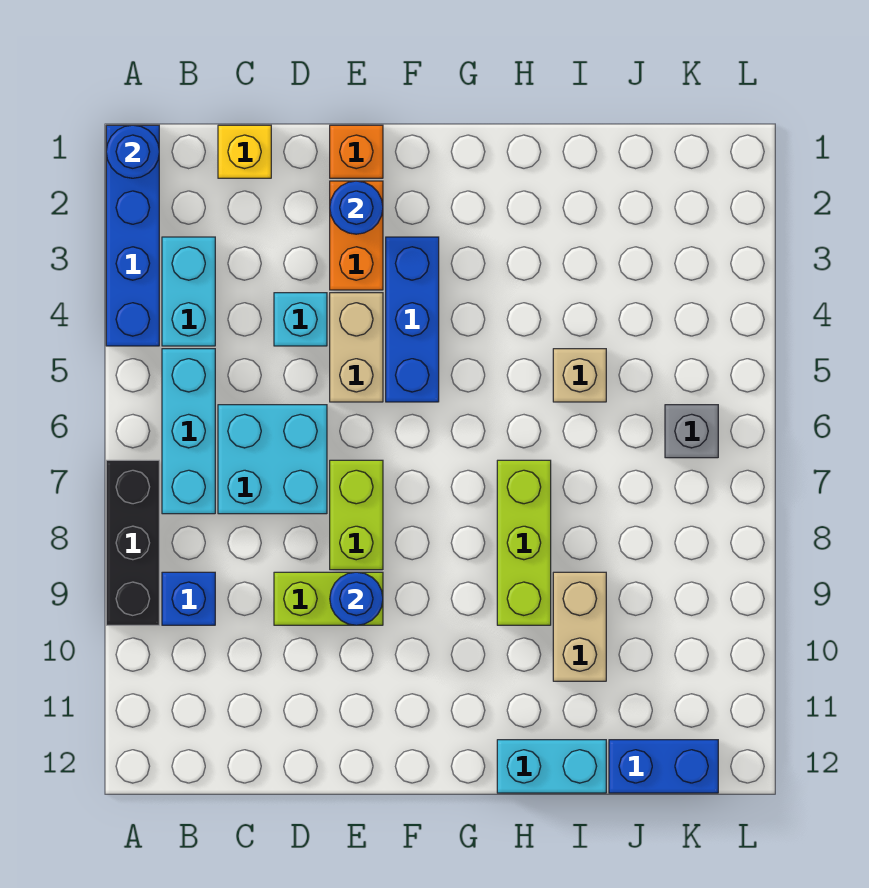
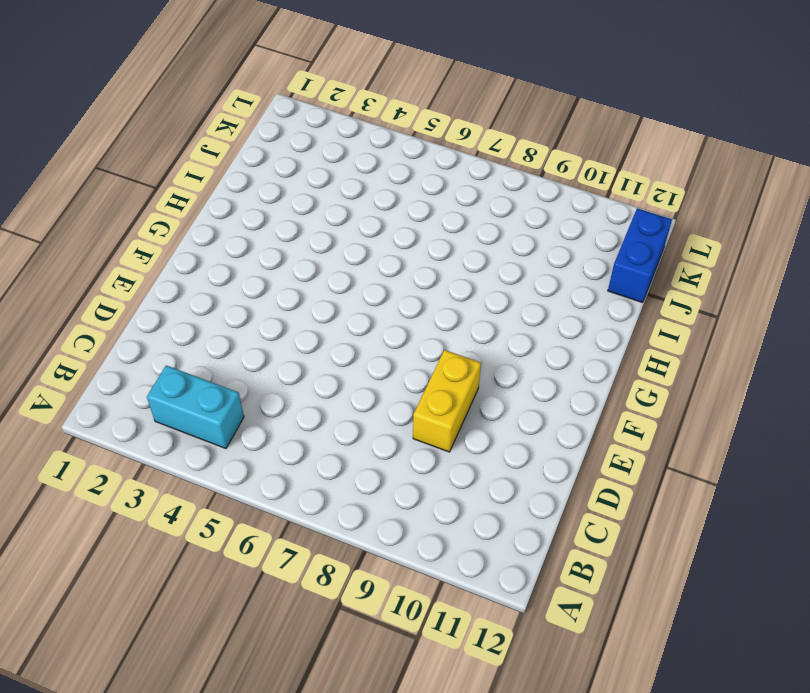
yellow 1x2 brick [413,350,481,452] -> lime 1x2 brick [274,572,383,625]
none -> blue 1x4 brick [106,125,159,346]
none -> black 1x3 brick [106,460,159,625]
none -> cyan 1x3 brick [162,349,215,514]

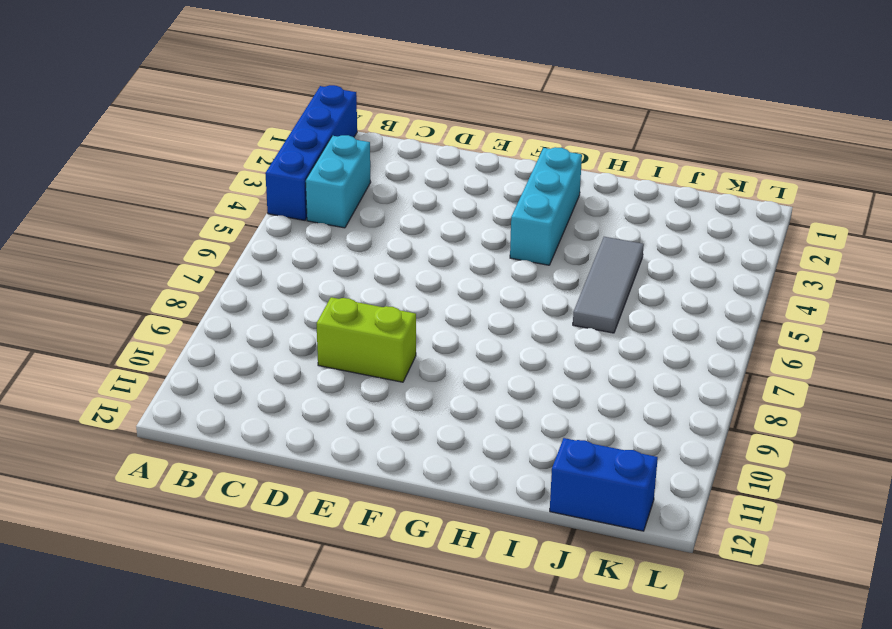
cyan 1x3 brick [510,147,582,265] -> cyan 1x3 brick moved to [162,349,215,514]
grey 1x3 tile [573,237,644,333] -> tan 1x1 brick [553,349,606,402]
none -> black 1x3 brick [106,460,159,625]
none -> blue 1x1 brick [162,572,215,625]
none -> yellow 1x1 brick [218,125,271,178]

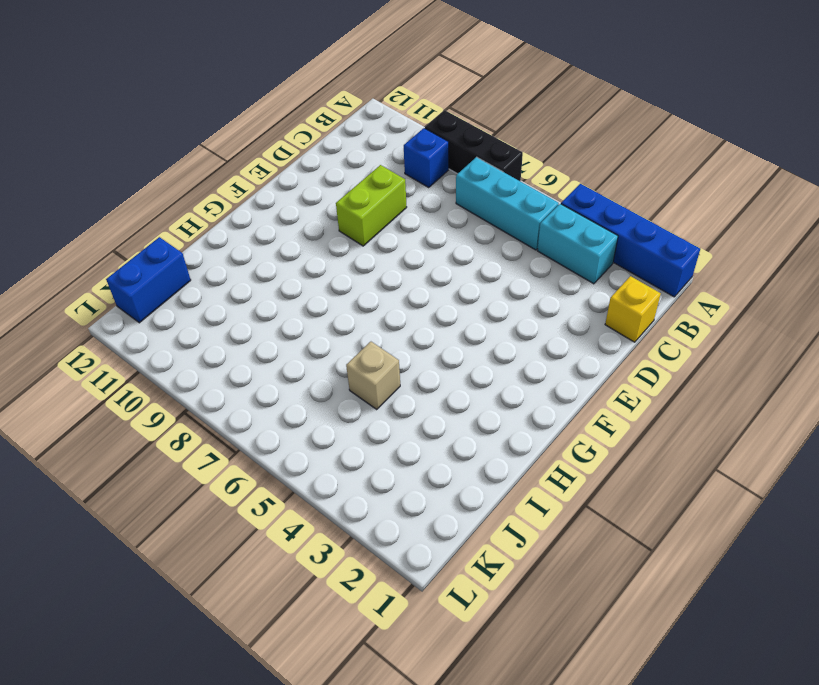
none -> cyan 2x2 brick [218,405,327,514]
none -> cyan 1x1 brick [274,293,327,346]
none -> orange 1x1 brick [330,125,383,178]

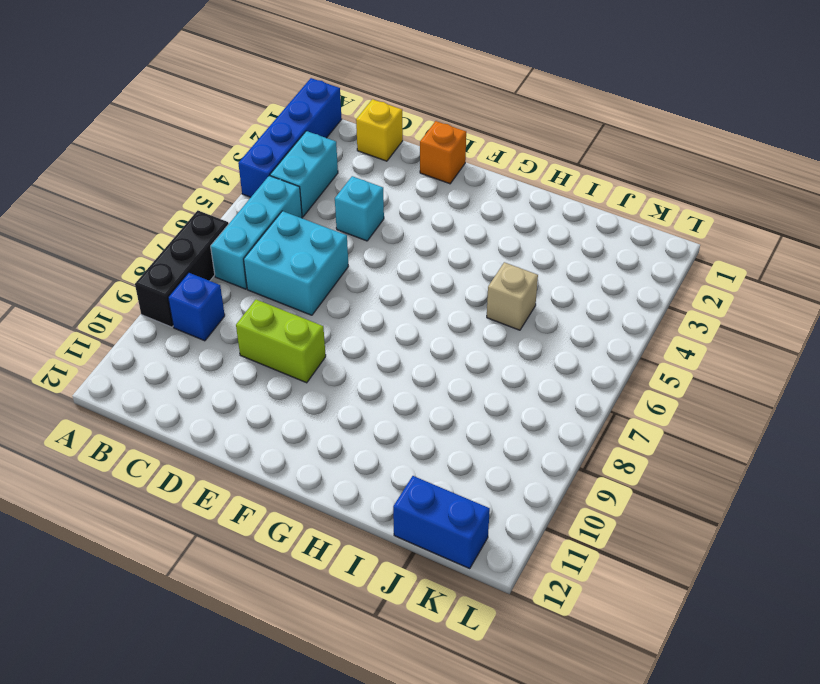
none -> orange 1x2 brick [330,181,383,290]
none -> tan 1x2 brick [330,293,383,402]
none -> lime 1x2 brick [330,460,383,570]

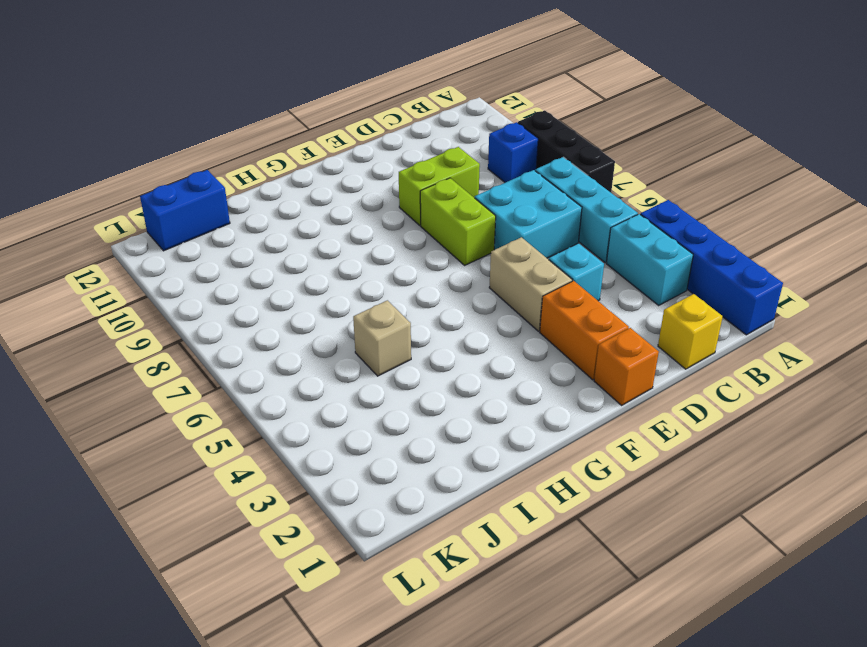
none -> blue 1x3 brick [386,237,439,402]
none -> lime 1x3 brick [497,460,551,625]
none -> cyan 1x2 brick [497,740,606,793]

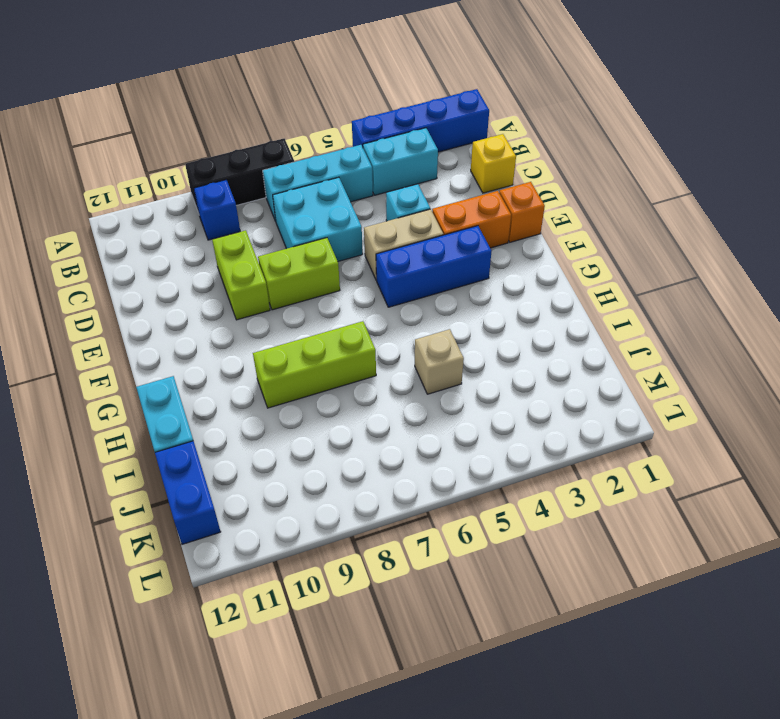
none -> tan 1x2 brick [553,572,606,681]
none -> grey 1x1 brick [665,405,718,458]
none -> blue 1x1 round brick [106,125,159,178]

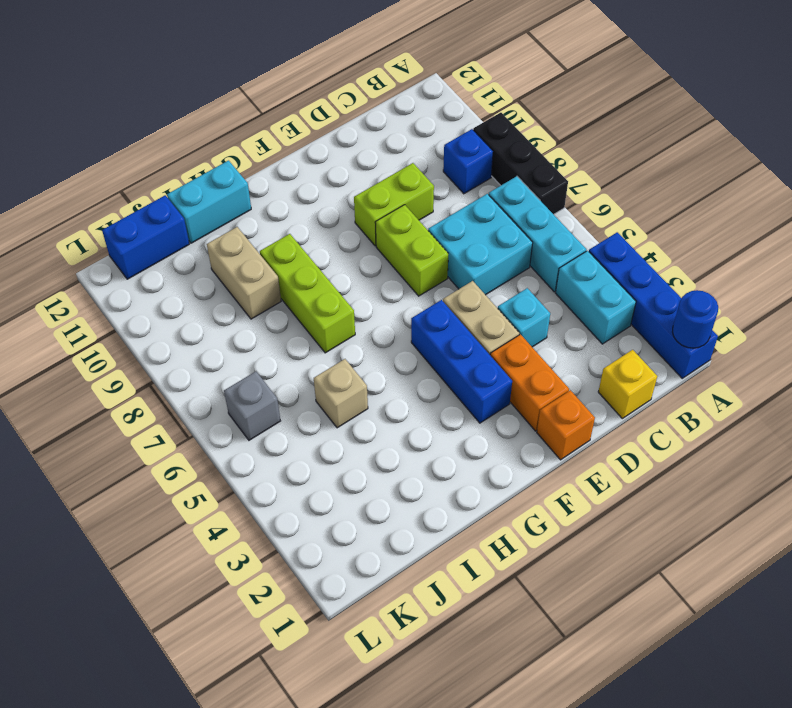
none -> blue 1x1 round brick [330,181,383,234]
none -> blue 1x1 round brick [330,572,383,625]

